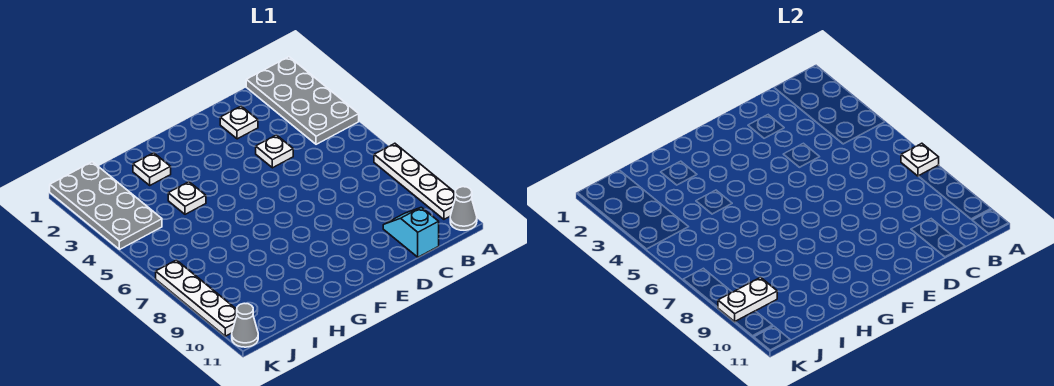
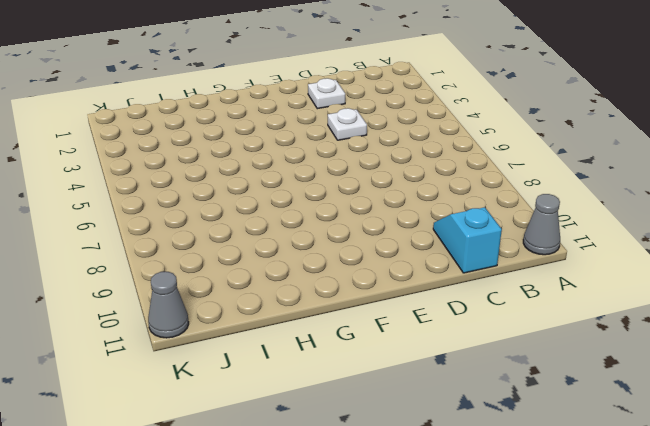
none -> grey 2x4 plate [246,57,359,144]
none -> white 1x4 plate [374,143,455,219]
none -> white 1x1 plate [133,153,171,185]

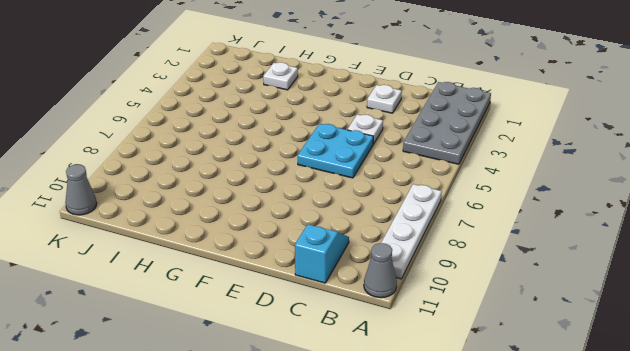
cyan 2x2 plate [298,124,373,178] -> none
none -> white 1x1 plate [168,182,206,214]
none -> grey 2x4 plate [50,162,162,250]
none -> white 1x4 plate [156,260,237,336]

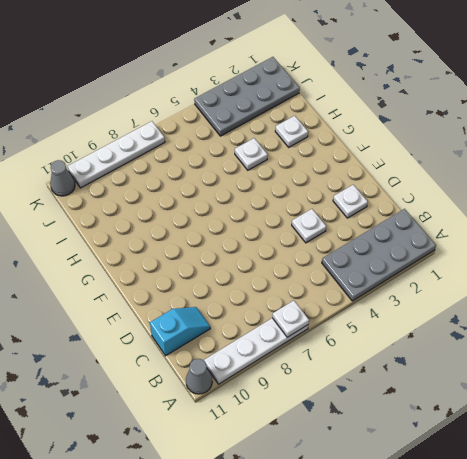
none -> white 1x2 plate [718,277,777,322]

